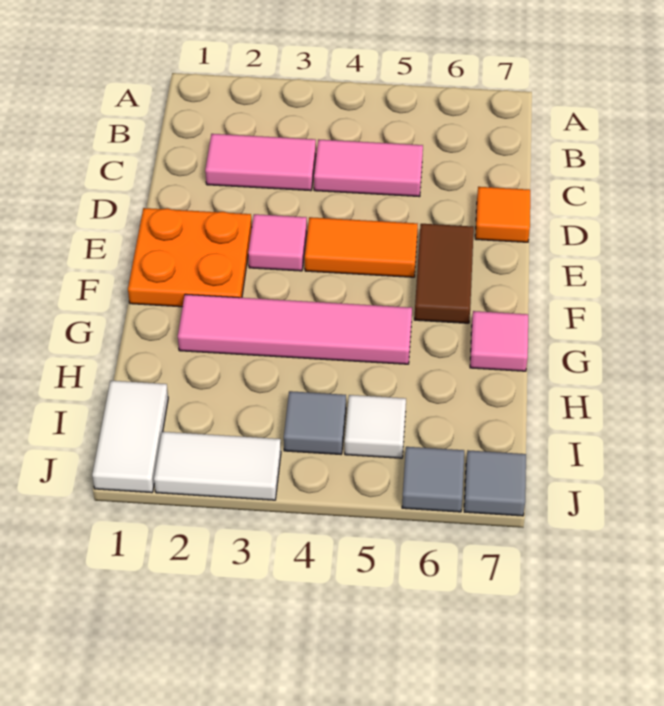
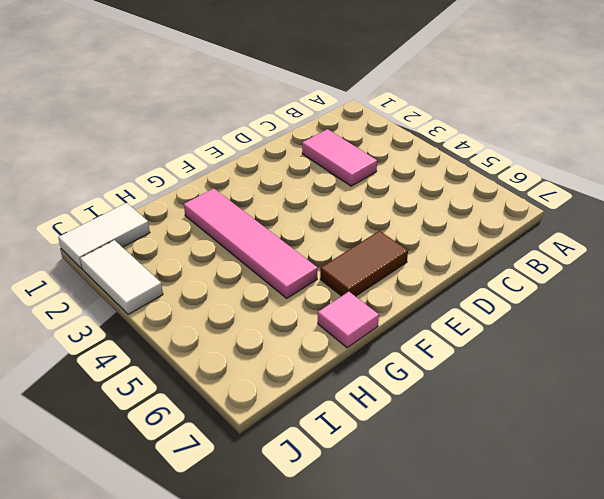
none -> pink 1x2 tile [314,140,423,197]
none -> orange 1x1 tile [475,187,530,242]
none -> orange 2x2 plate [128,208,252,307]

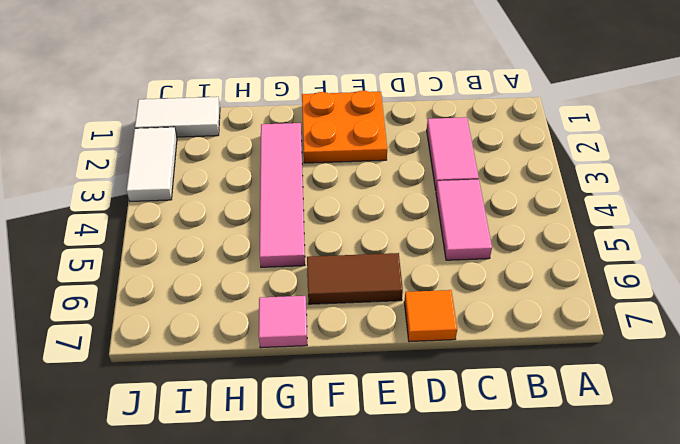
none -> pink 1x1 tile [248,214,307,271]
none -> orange 1x2 tile [305,217,418,277]
none -> grey 1x1 tile [284,391,346,454]

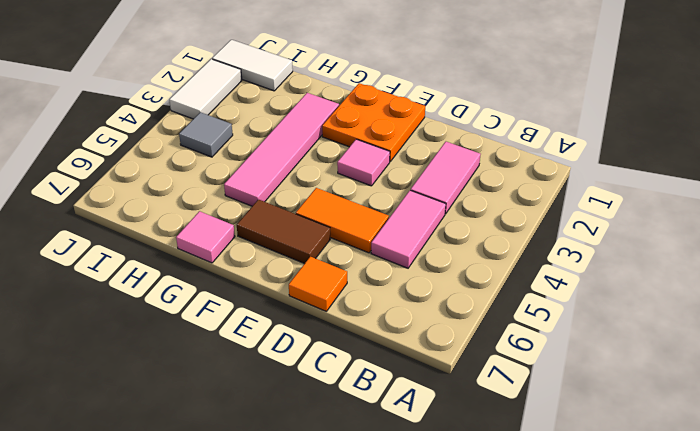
orange 1x2 tile [296,188,389,253] -> orange 1x2 tile turned to [305,217,418,277]
none -> white 1x1 tile [345,395,406,458]
none -> grey 1x1 tile [402,447,464,512]
none -> grey 1x1 tile [464,450,526,516]

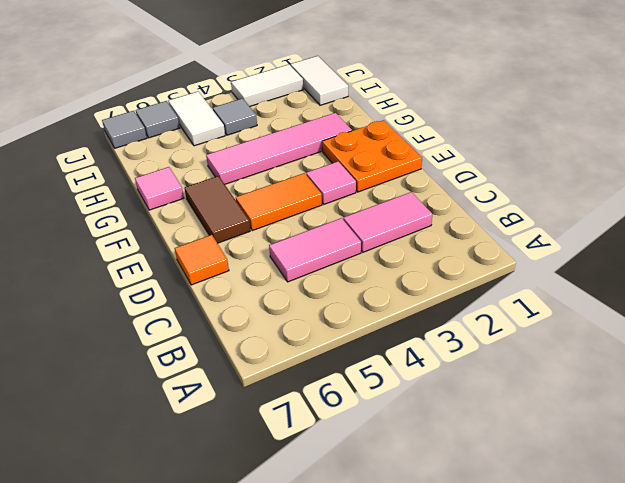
white 1x2 tile [168,92,225,146] -> white 1x1 tile [345,395,406,458]

